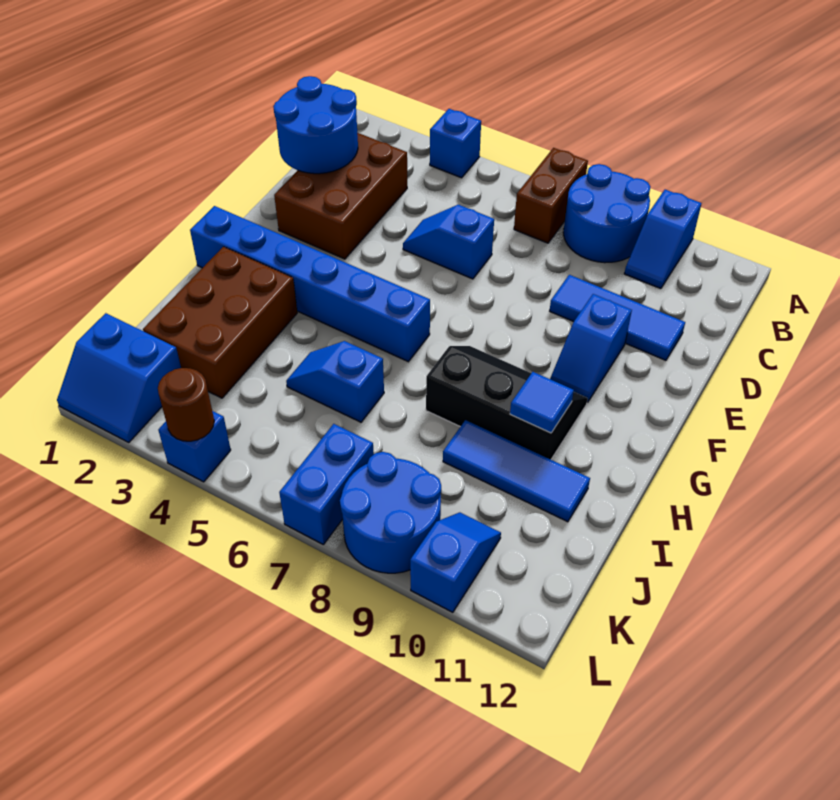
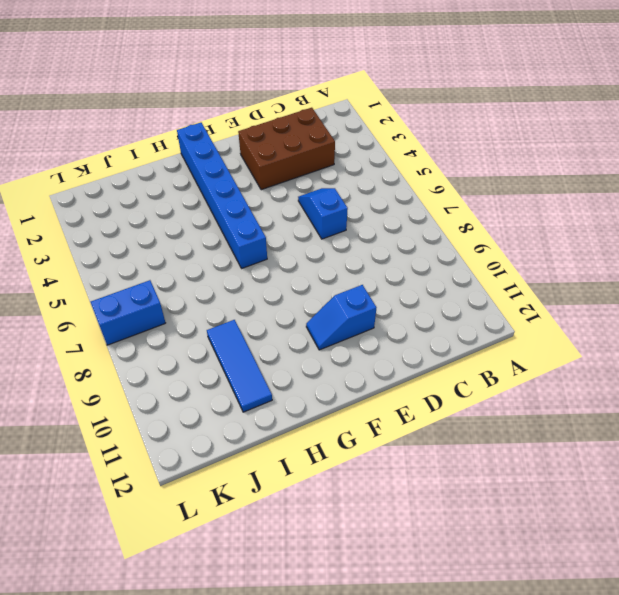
none -> blue 1x1 brick [430,109,481,178]
none -> brown 1x2 brick [514,148,588,243]
none -> blue 2x2 round brick [563,164,650,263]

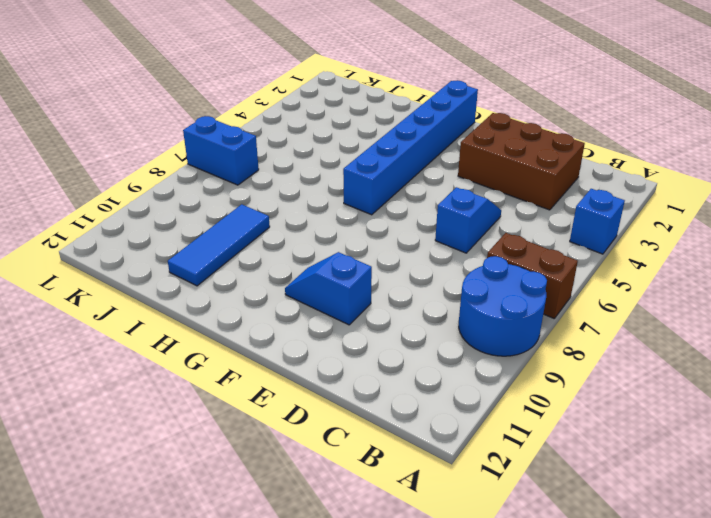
none -> blue 1x2 slope [624,190,701,289]
none -> blue 1x3 tile [550,275,685,360]
none -> black 2x3 slope [426,346,588,460]

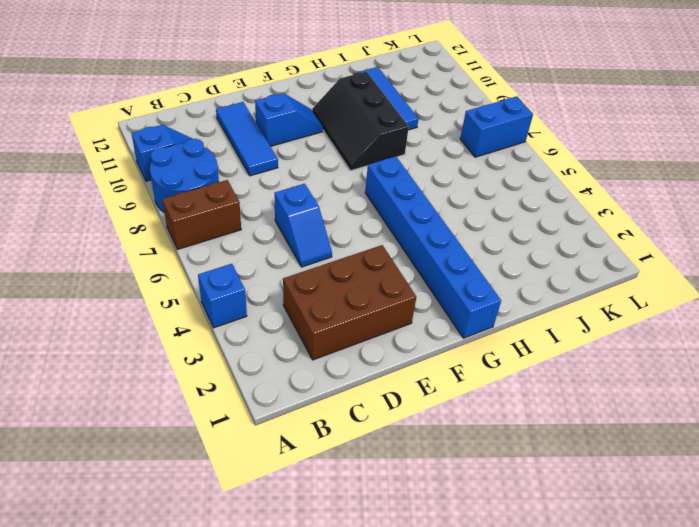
none -> brown 2x3 brick [143,247,297,398]
none -> blue 1x2 slope [286,341,384,422]
none -> blue 2x2 slope [57,313,181,443]

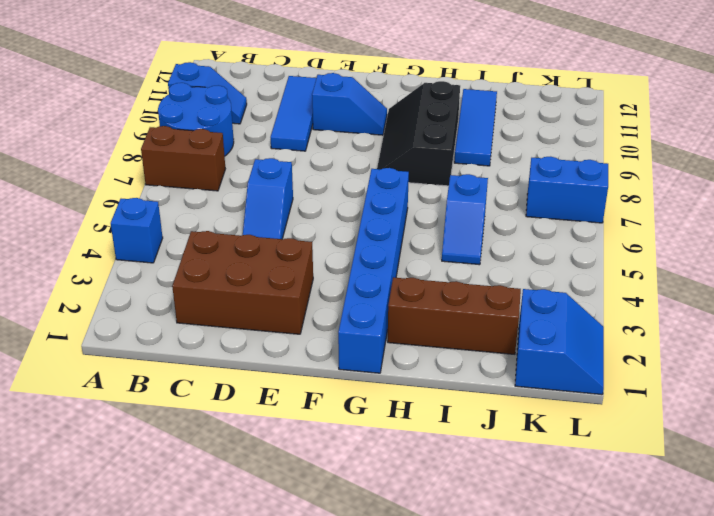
brown 1x3 brick [388,277,521,354] -> brown 2x3 brick [143,247,297,398]
none -> blue 2x2 round brick [340,452,441,573]
none -> blue 1x2 slope [410,512,501,612]
none -> blue 1x1 brick [158,411,231,482]

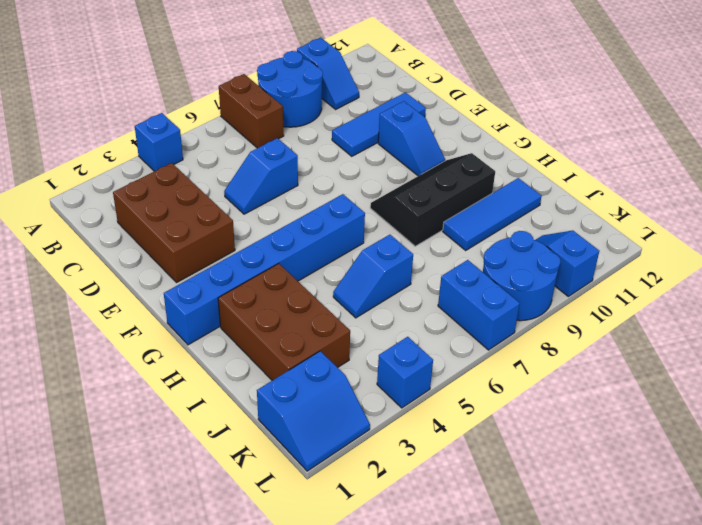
none -> blue 2x2 round brick [273,76,358,174]
none -> blue 1x1 tile [510,372,574,433]
none -> brown 1x1 round brick [158,368,214,441]

